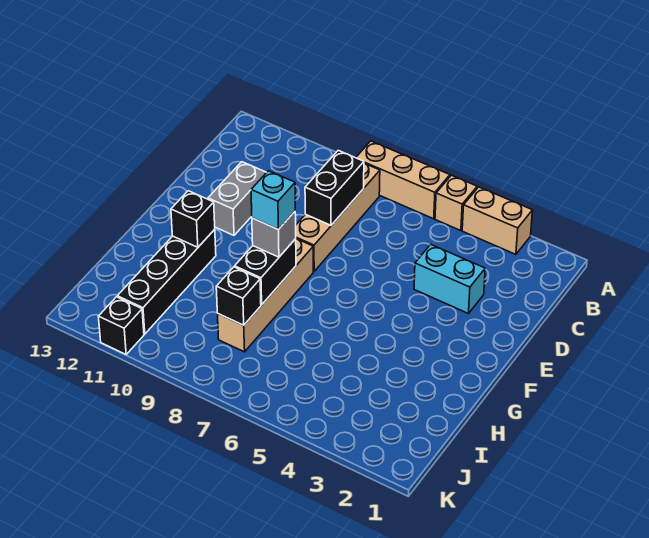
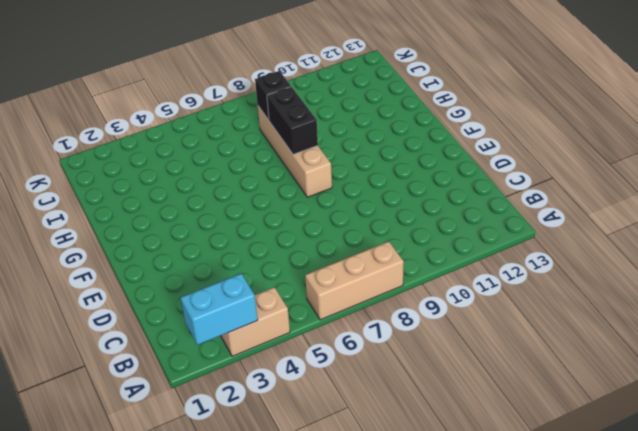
cyan 1x2 brick [181,273,258,345] -> cyan 1x2 brick moved to [414,244,485,313]
none -> tan 1x1 brick [435,175,477,231]
none -> tan 1x4 brick [296,163,380,271]
none -> grey 1x2 brick [208,162,267,235]

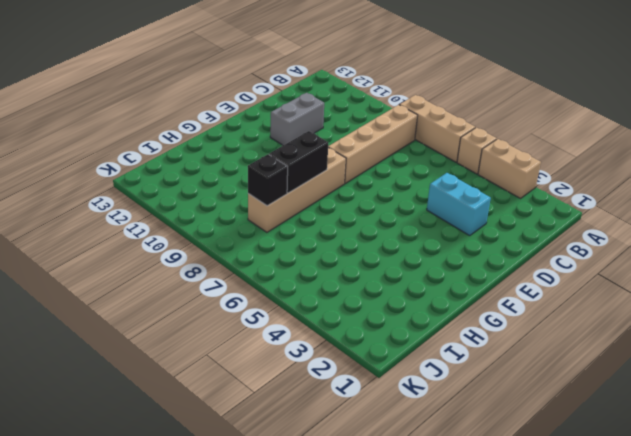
none -> black 1x4 brick [117,229,216,334]
none -> black 1x1 brick [98,297,144,354]
none -> black 1x2 brick [305,150,364,225]

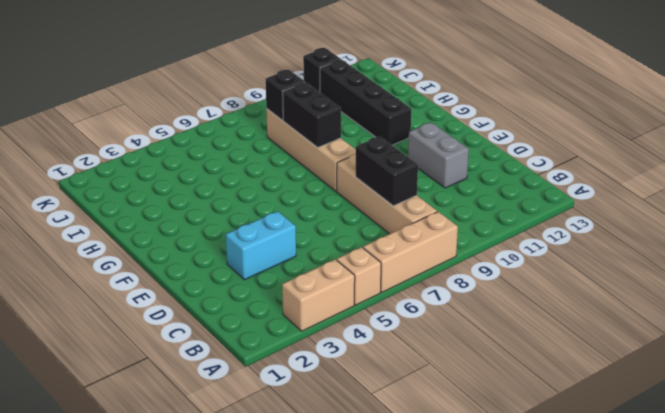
none -> black 1x1 brick [171,191,215,247]
none -> grey 1x1 brick [252,212,296,257]
none -> cyan 1x1 brick [251,171,295,229]

